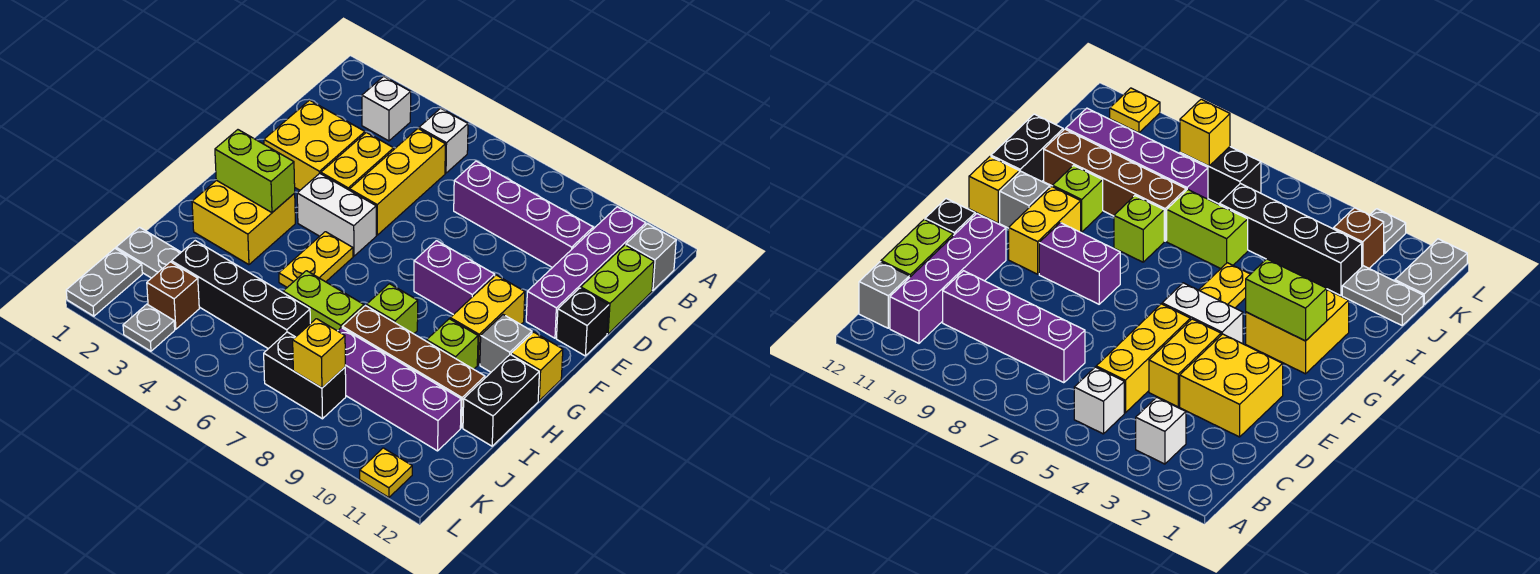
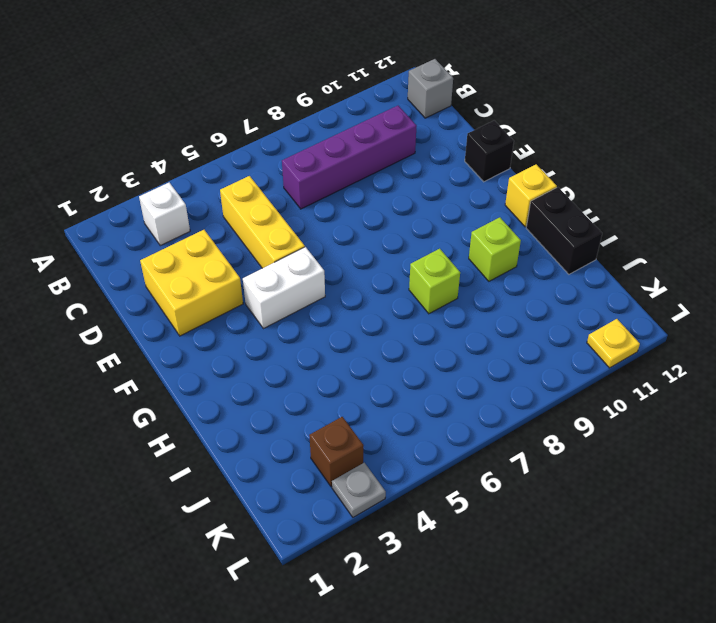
none -> white 1x1 brick [419,108,468,173]
none -> purple 1x4 brick [526,207,646,338]
none -> lime 1x2 brick [581,245,654,334]
none -> yellow 1x2 brick [321,132,394,190]

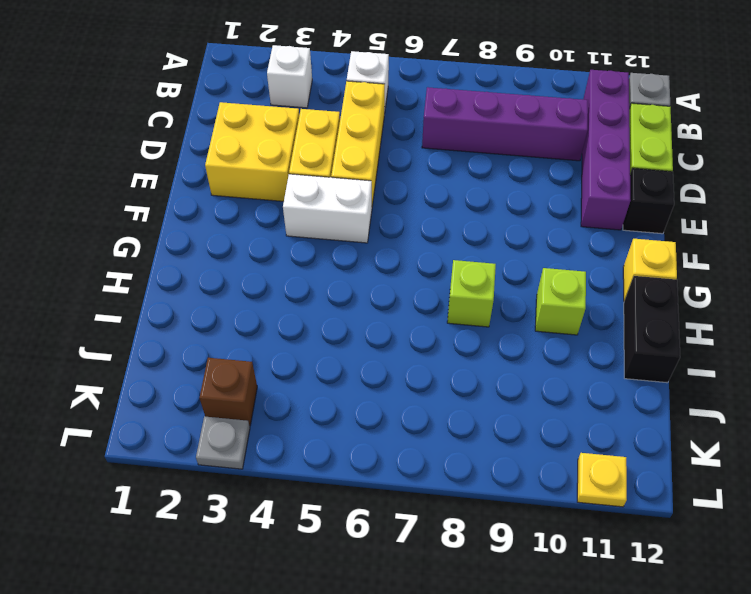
none -> purple 1x2 brick [414,241,495,315]
none -> yellow 1x2 brick [450,275,525,365]
none -> yellow 2x2 brick [192,180,295,265]
none -> yellow 1x2 plate [279,232,353,287]

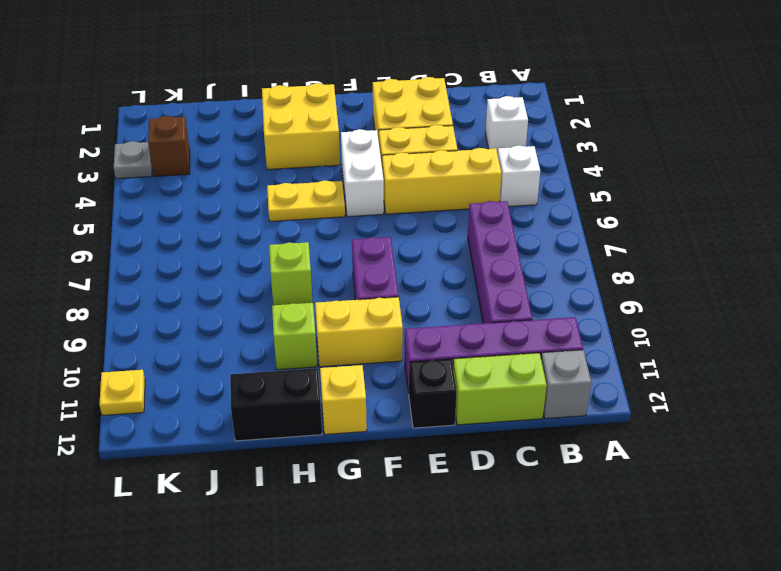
none -> grey 1x1 brick [480,315,532,372]
none -> lime 1x2 brick [283,271,364,331]
none -> brown 1x4 brick [342,306,485,428]
none -> grey 1x2 plate [116,227,181,278]

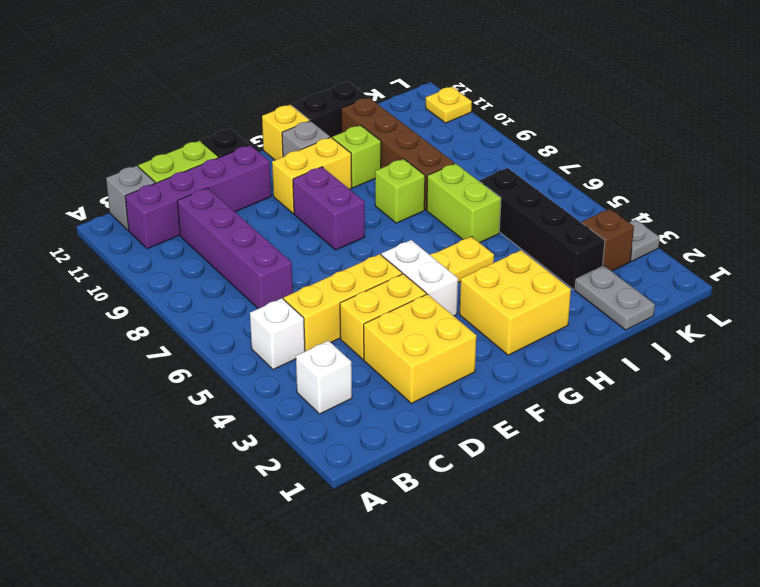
none -> purple 1x4 brick [338,328,461,451]
none -> grey 1x2 plate [66,249,142,316]
none -> black 1x2 brick [264,332,346,419]
none -> lime 1x2 brick [215,130,295,213]

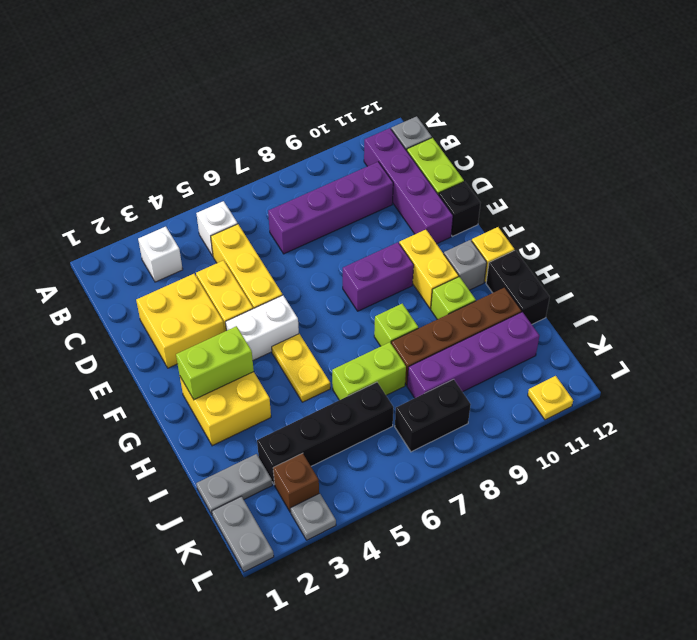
none -> yellow 1x1 brick [293,319,345,388]

